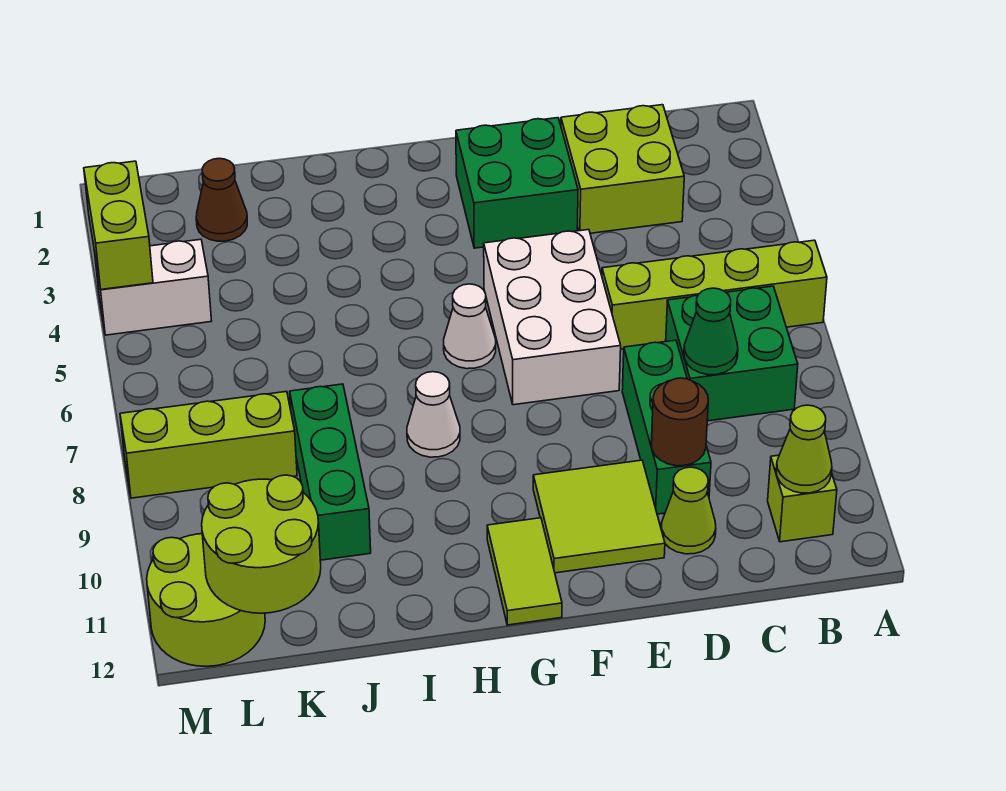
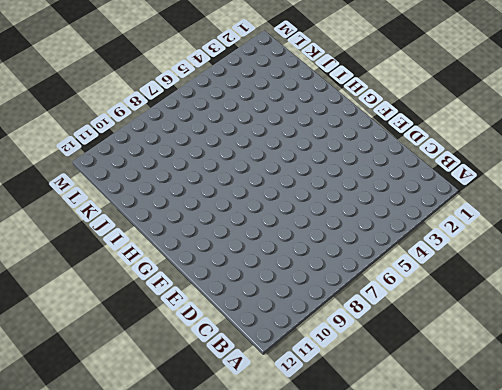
none -> lime 1x4 brick [602,240,827,349]
none -> green 2x2 brick [666,286,798,421]
none -> lime 1x1 brick [768,455,837,542]

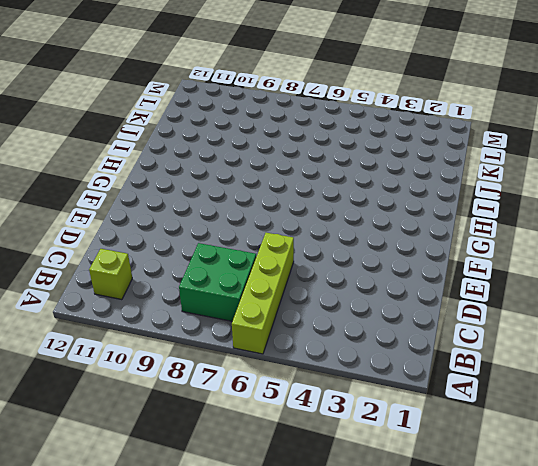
none -> lime 2x2 brick [561,105,684,233]
none -> green 1x3 brick [622,340,711,514]
none -> lime 1x1 cone [661,467,716,554]

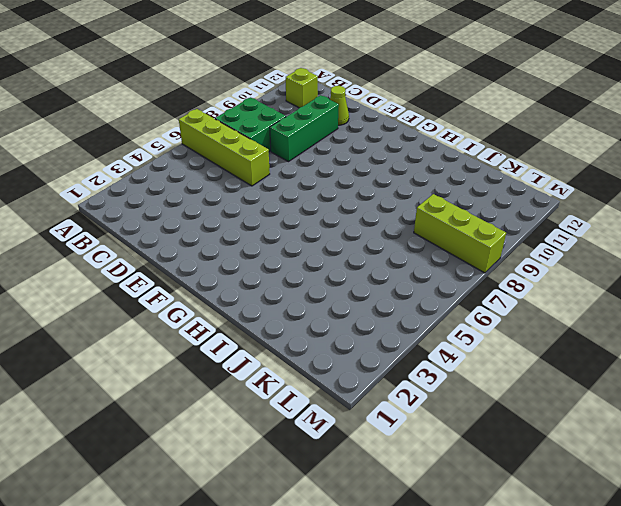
none -> lime 2x2 brick [561,105,684,233]
none -> green 2x2 brick [456,118,578,248]
none -> white 2x3 brick [484,230,621,405]

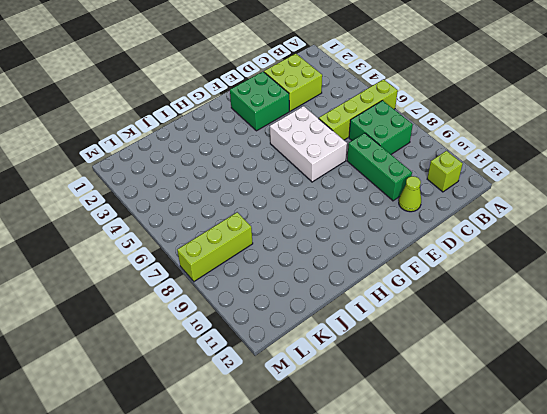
none -> lime 2x2 tile [533,460,665,573]
none -> white 1x1 cone [444,284,496,369]
none -> lime 1x2 tile [487,518,562,625]

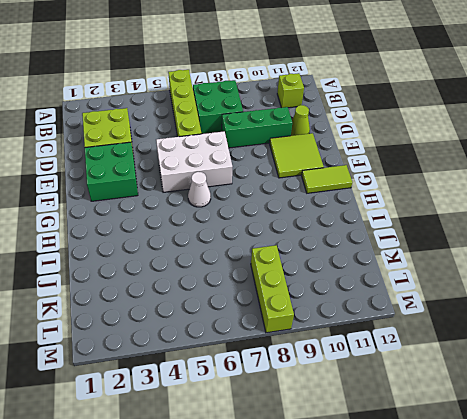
none -> white 1x1 cone [407,372,460,457]
none -> green 1x3 brick [290,384,371,560]
none -> brown 1x1 cone [196,158,247,241]

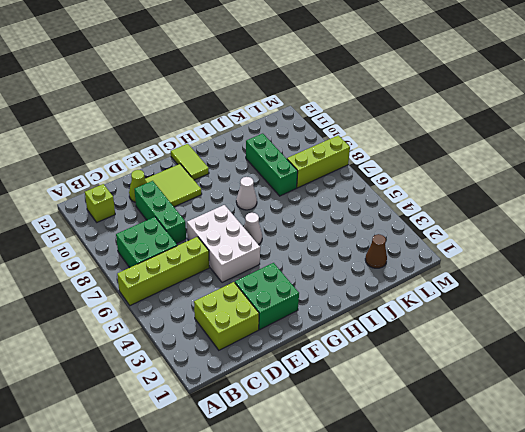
none -> white 1x2 brick [95,239,212,335]
none -> lime 2x2 round brick [147,534,265,666]
none -> lime 1x1 cone [776,405,832,493]

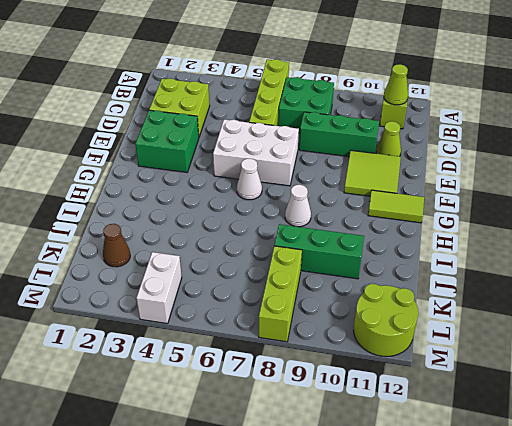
none -> green 1x1 cone [684,288,738,375]
none -> brown 1x1 round brick [651,378,708,466]
none -> lime 2x2 round brick [202,475,321,613]

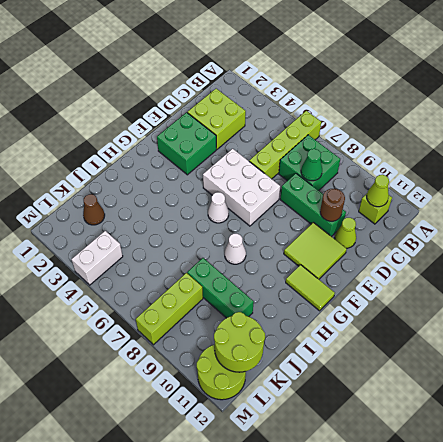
none -> lime 1x2 brick [84,161,153,289]

